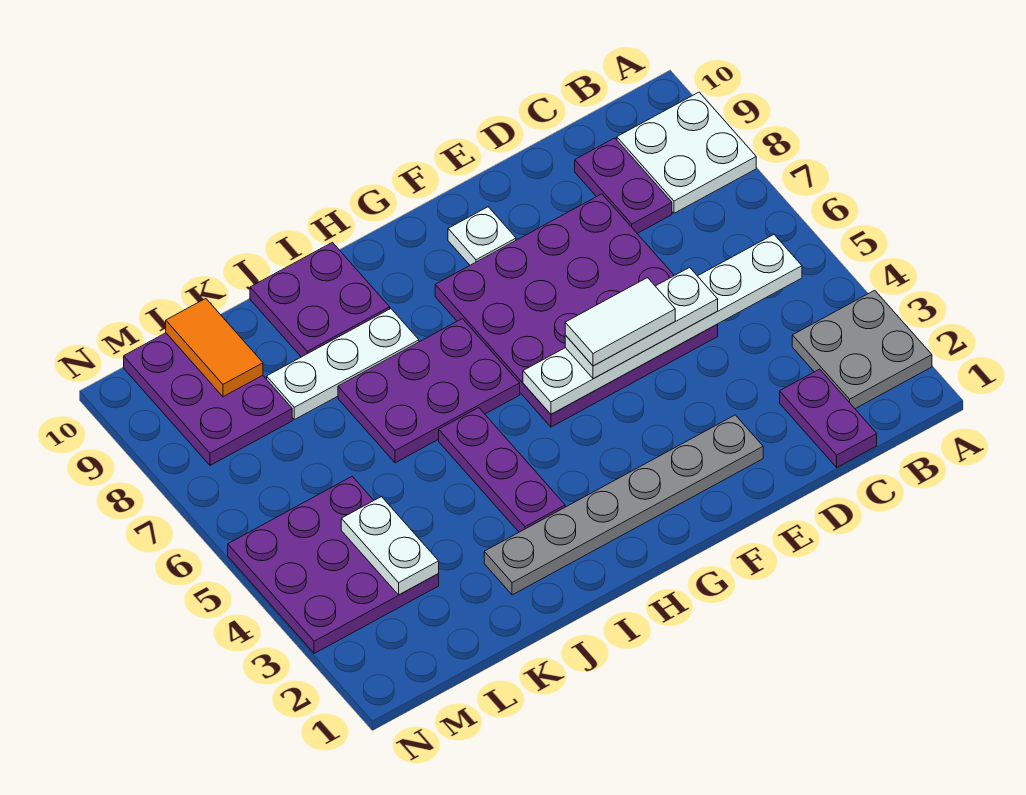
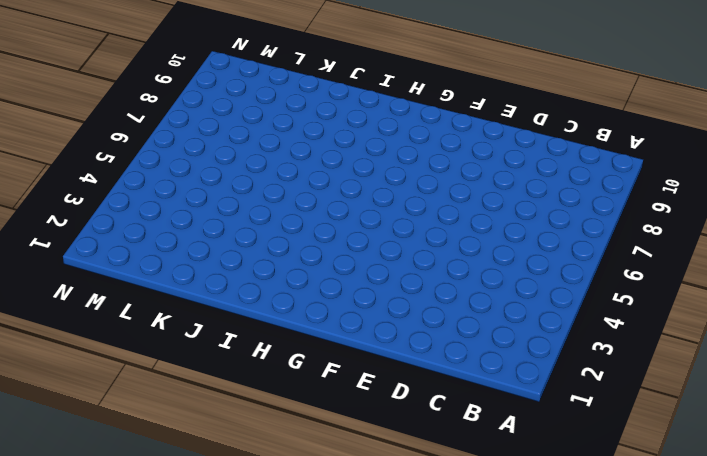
none -> grey 2x2 plate [792,290,932,409]
none -> white 2x2 plate [617,92,756,213]
none -> purple 1x2 plate [780,369,877,467]

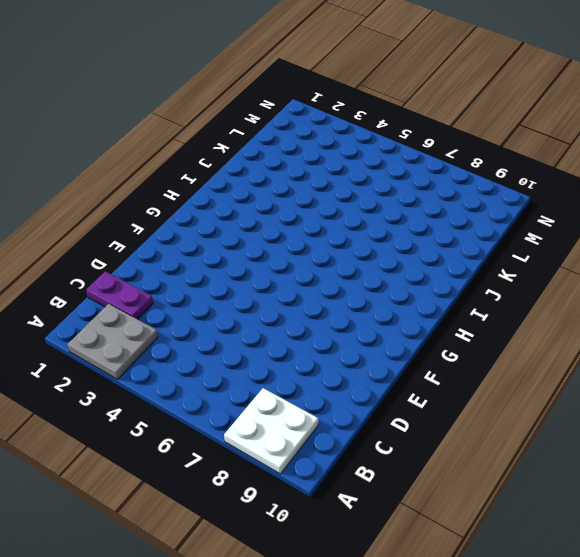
none -> purple 1x2 plate [575,138,672,233]
none -> purple 4x4 plate [435,194,718,427]
none -> grey 1x6 plate [484,415,763,595]

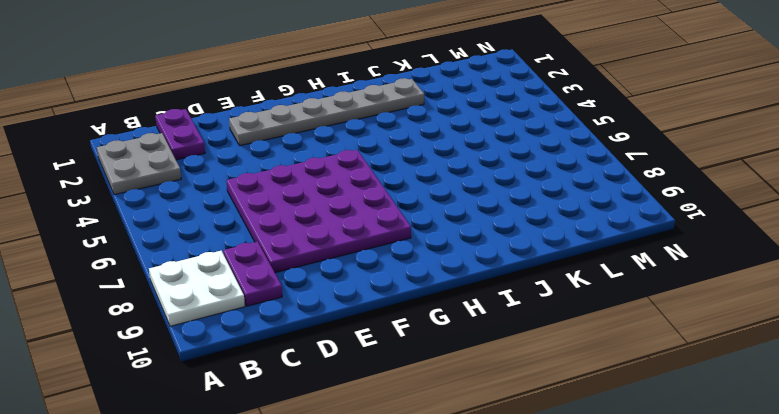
none -> white 1x1 plate [448,207,516,265]
none -> purple 2x3 plate [338,319,520,463]
none -> purple 1x3 plate [439,408,565,532]

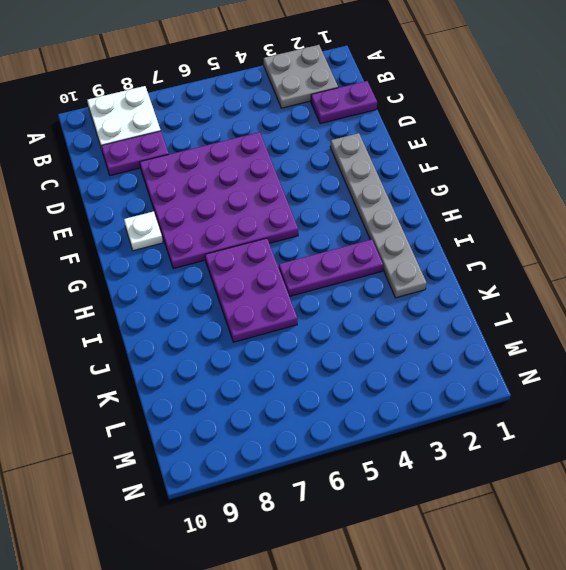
none -> white 1x3 plate [267,309,419,420]
none -> purple 2x2 plate [250,242,390,357]
none -> purple 3x3 plate [228,476,439,654]

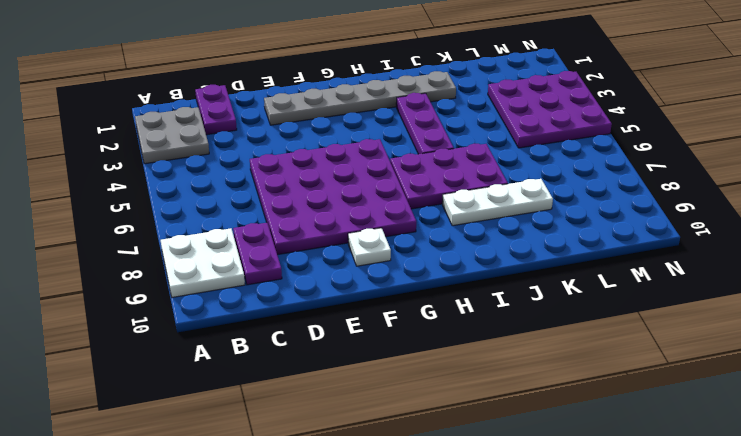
none -> purple 2x2 plate [250,242,390,357]
none -> purple 2x3 plate [124,333,292,465]
none -> white 1x6 plate [523,235,802,414]

